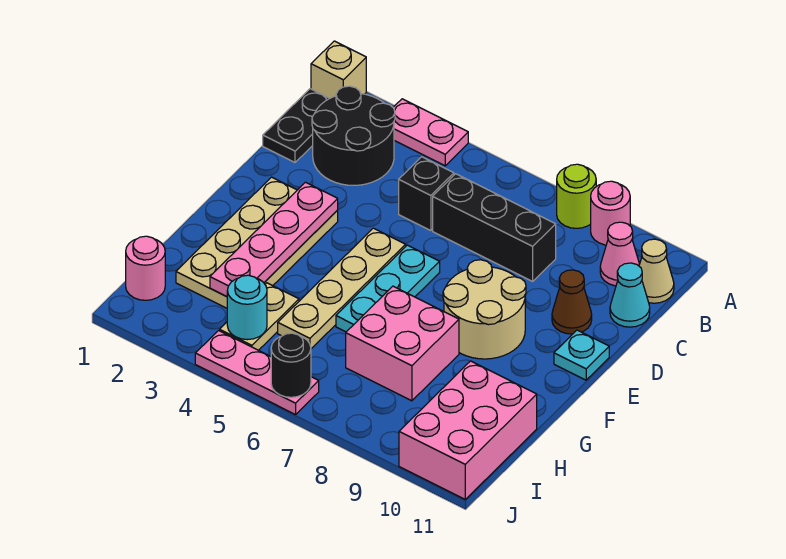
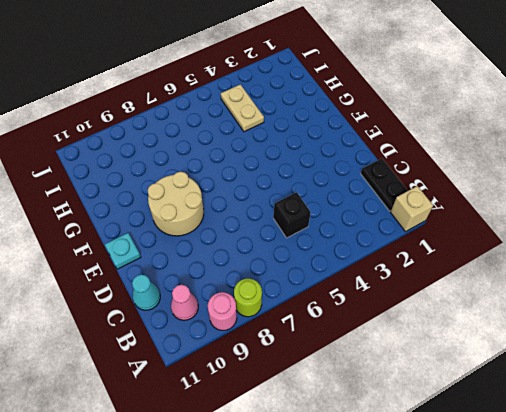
none -> pink 1x2 plate [393,99,468,166]
none -> black 2x2 round brick [312,86,395,185]
none -> tan 1x1 cone [639,239,674,303]

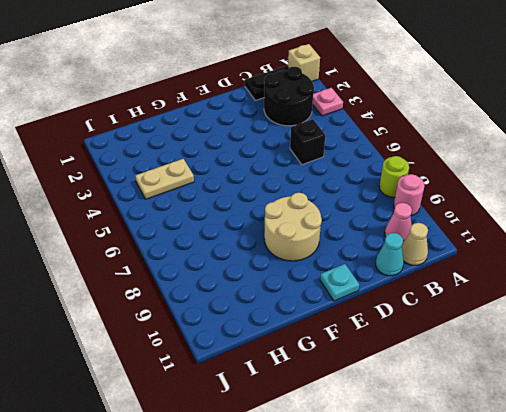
pink 1x1 plate [313,88,343,116] -> pink 1x2 plate [393,99,468,166]
none -> black 1x3 brick [433,174,556,281]
none -> brown 1x1 cone [552,270,592,334]
none -> tan 2x4 plate [176,177,338,308]

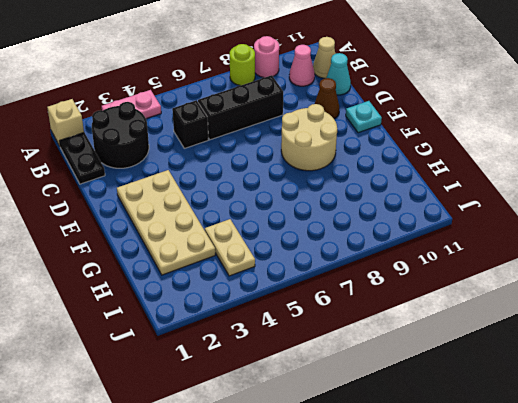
none -> tan 1x4 plate [278,228,406,349]
none -> cyan 1x3 plate [336,245,440,332]
none -> pink 2x2 brick [346,286,459,401]

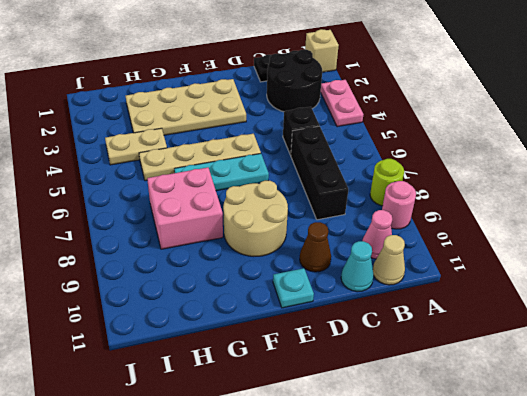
none -> pink 2x3 brick [399,361,537,499]
none -> pink 1x1 round brick [126,236,165,300]
none -> pink 1x3 plate [195,331,319,415]

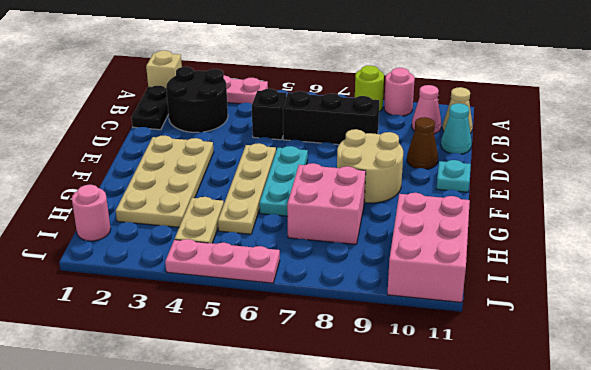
none -> pink 1x4 plate [210,182,338,297]
none -> cyan 1x1 round brick [227,275,267,340]
none -> black 1x1 round brick [271,333,311,397]

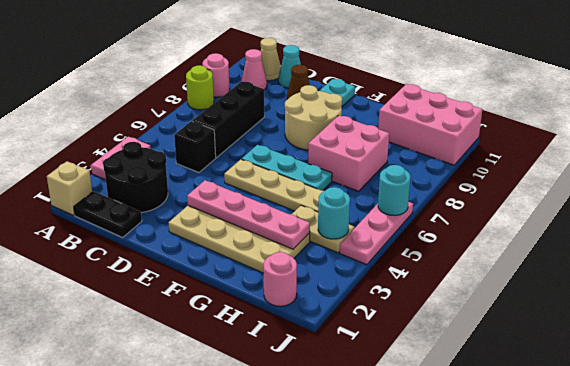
cyan 1x1 round brick [378,165,410,216] -> black 1x1 round brick [271,333,311,397]

